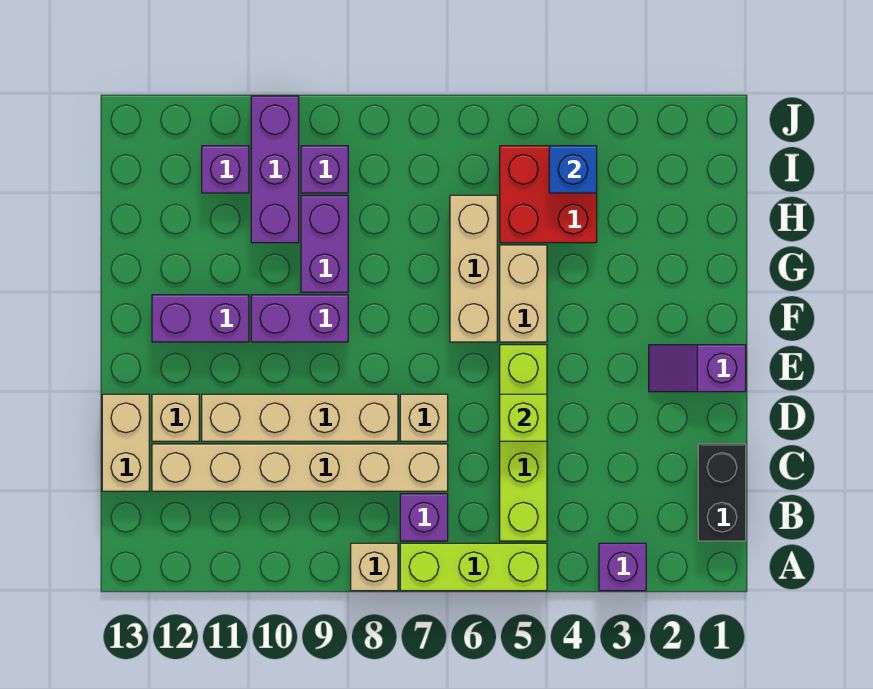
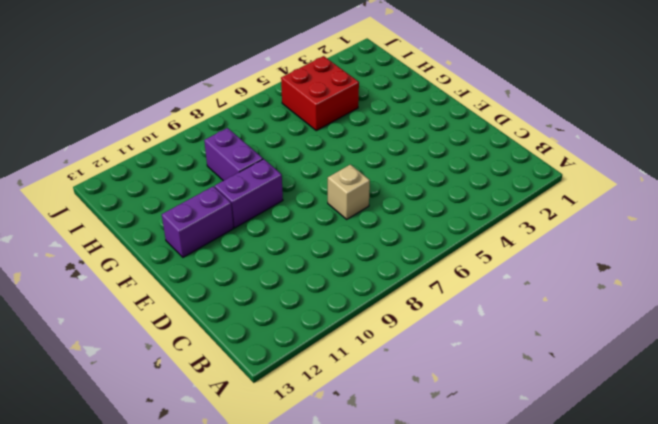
none -> purple 1x1 brick [599,543,646,591]
none -> lime 1x3 brick [400,543,547,591]
none -> tan 1x1 brick [351,543,398,591]

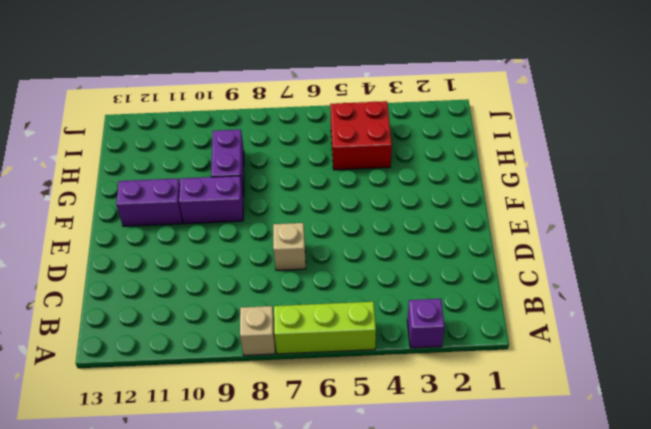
none -> black 1x2 brick [698,444,746,541]
none -> lime 1x4 brick [500,345,547,541]
none -> purple 1x1 brick [400,494,448,541]

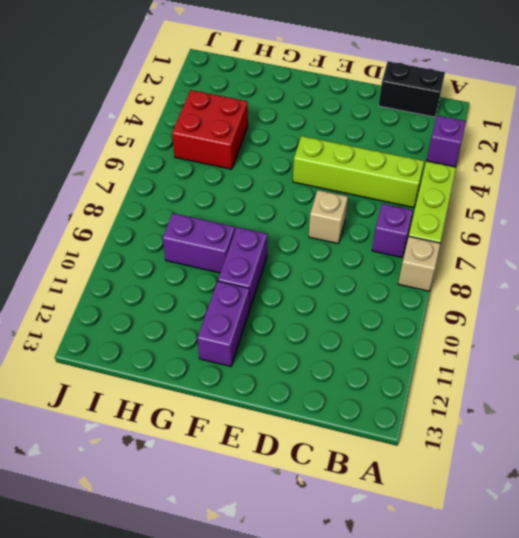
none -> tan 1x6 brick [152,444,448,491]
none -> tan 1x2 brick [102,394,149,491]
none -> tan 1x4 brick [202,394,398,441]

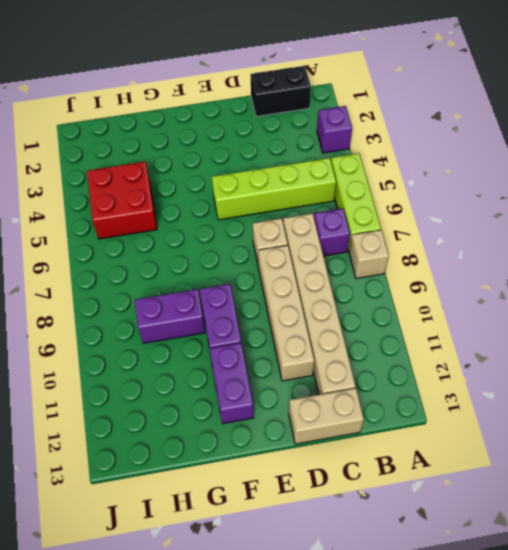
none -> tan 1x1 brick [152,394,199,441]
none -> purple 1x2 slope [649,345,746,392]
none -> tan 1x2 brick [500,245,547,342]

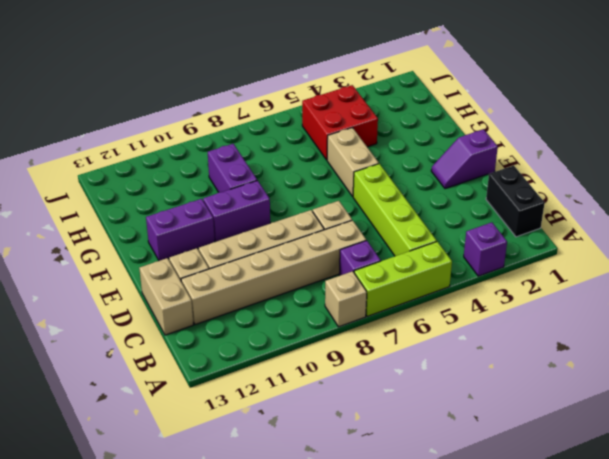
none -> tan 1x3 brick [450,195,497,342]
none -> purple 1x3 brick [251,96,299,243]
none -> purple 1x1 brick [301,146,348,193]

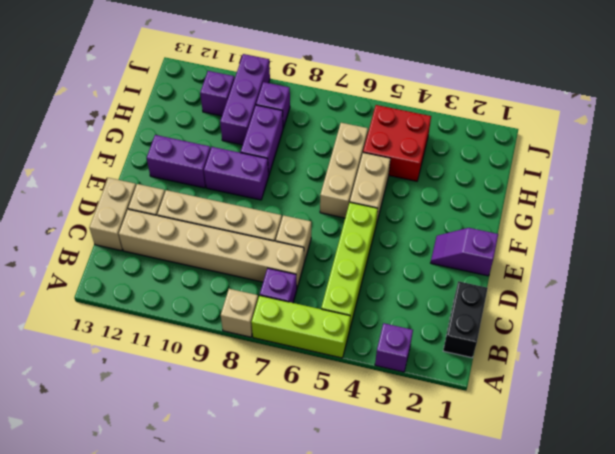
none -> lime 1x1 brick [500,394,547,441]
none -> blue 1x1 brick [549,146,597,193]

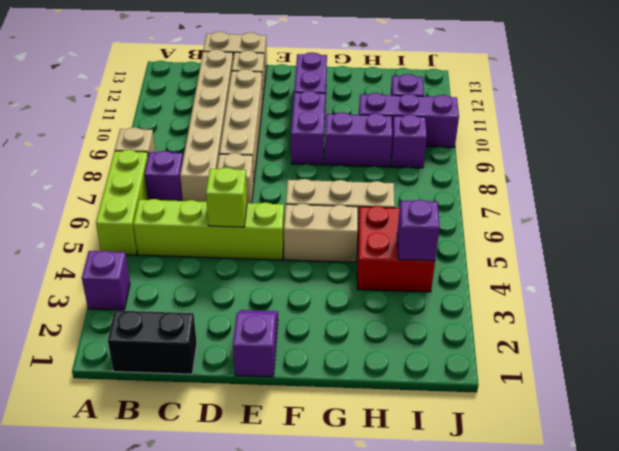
purple 1x1 brick [397,200,440,261] -> blue 1x1 brick [549,146,597,193]

